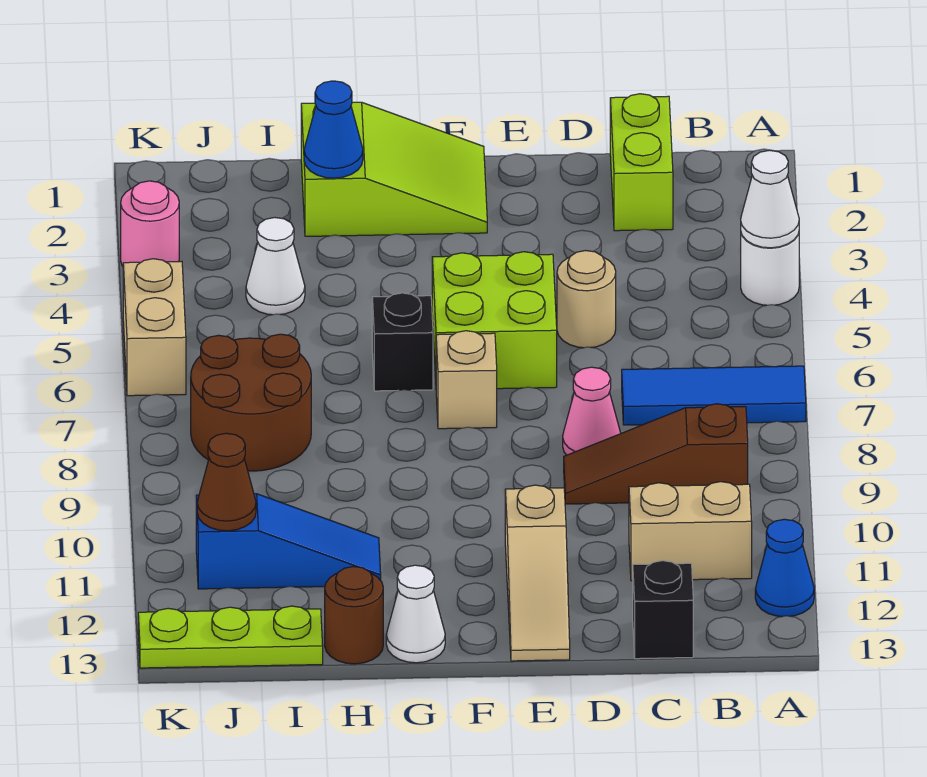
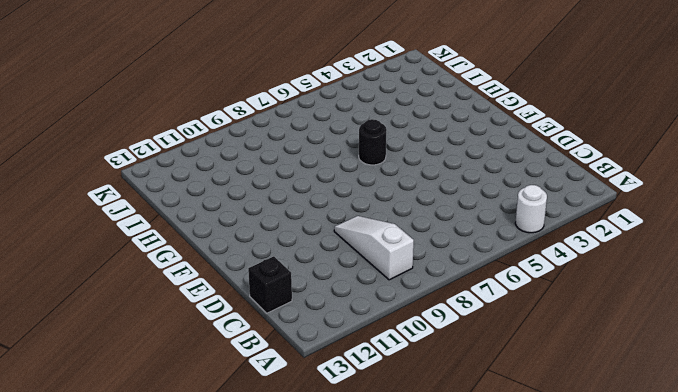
white 1x3 slope [334,216,414,280] -> brown 1x3 slope [564,404,748,504]
black 1x1 round brick [359,119,386,165] -> black 1x1 brick [372,293,433,391]
none -> blue 1x3 tile [622,366,806,425]
none -> blue 1x1 cone [755,519,814,617]
none -> tan 1x2 brick [629,482,752,581]

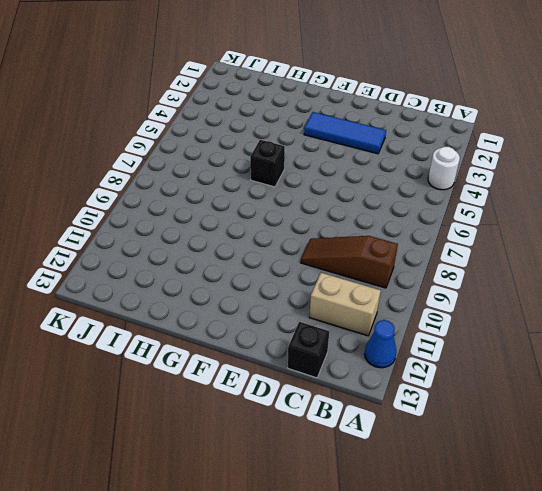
blue 1x3 tile [304,112,386,154] -> blue 1x3 tile moved to [622,366,806,425]
none -> lime 1x2 brick [610,94,673,231]
none -> tan 1x1 round brick [557,251,616,348]
none -> pink 1x1 cone [563,367,621,455]

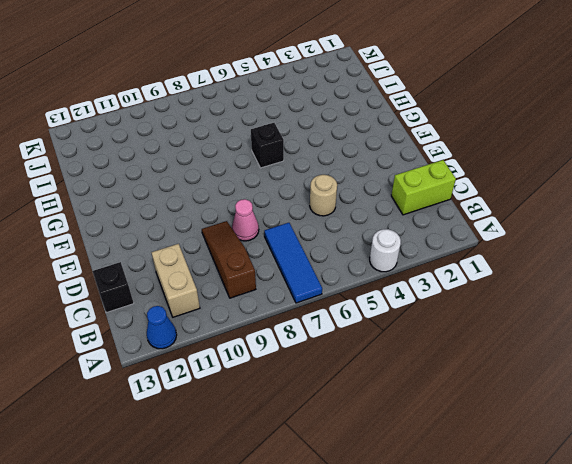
none -> lime 2x2 brick [432,252,557,389]
none -> tan 1x3 slope [505,485,570,661]
none -> lime 2x3 slope [301,102,487,236]

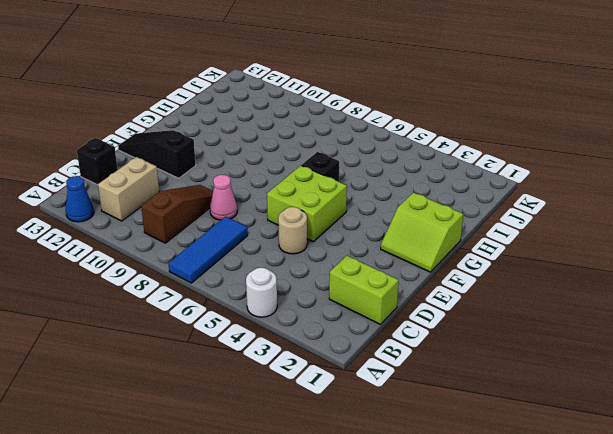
black 1x3 slope [118,130,196,178] -> tan 1x3 slope [505,485,570,661]
lime 2x2 slope [381,193,463,272] -> lime 2x3 slope [301,102,487,236]
none -> tan 1x1 brick [436,331,497,429]
none -> white 1x1 cone [386,565,445,663]
none -> blue 1x3 slope [196,494,381,589]

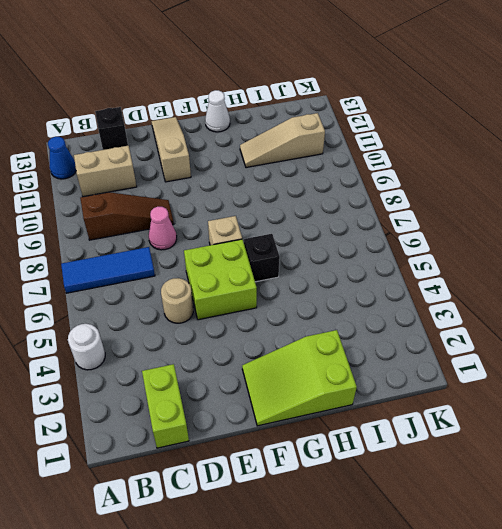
tan 1x3 slope [240,113,325,168] -> blue 1x3 slope [196,494,381,589]
none -> brown 1x1 round brick [325,567,383,664]
none -> white 1x1 cone [246,218,305,315]
none -> brown 2x2 round brick [191,334,311,471]

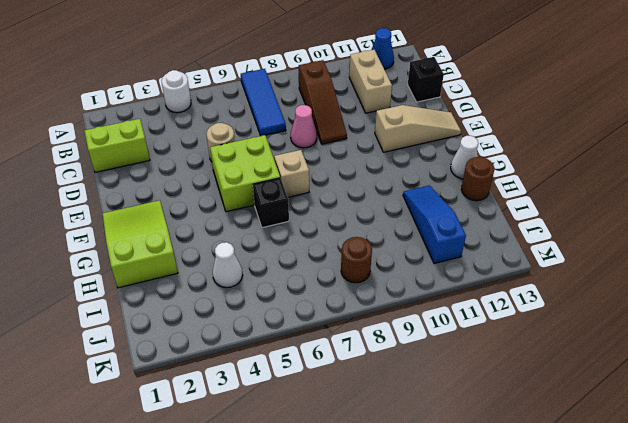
brown 1x1 round brick [341,237,372,283] -> brown 2x2 round brick [191,334,311,471]
none -> lime 1x3 plate [138,606,323,668]
none -> pink 1x1 round brick [121,181,179,266]
none -> tan 1x2 brick [123,259,186,396]

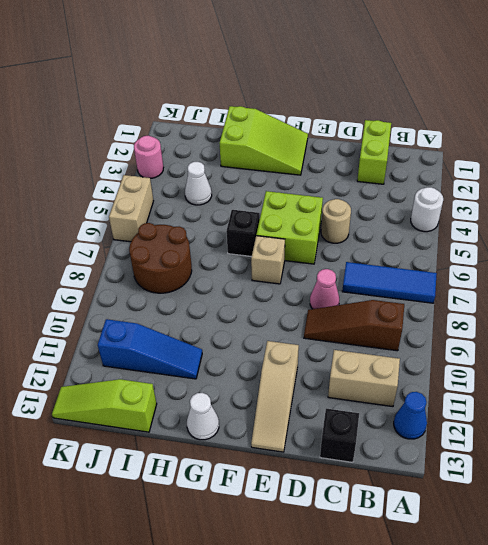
lime 1x3 slope [52,379,157,432] -> lime 1x3 plate [138,606,323,668]
none -> brown 1x1 round brick [325,567,383,664]
none -> white 1x1 cone [741,150,799,248]
none -> blue 1x1 cone [304,81,363,178]

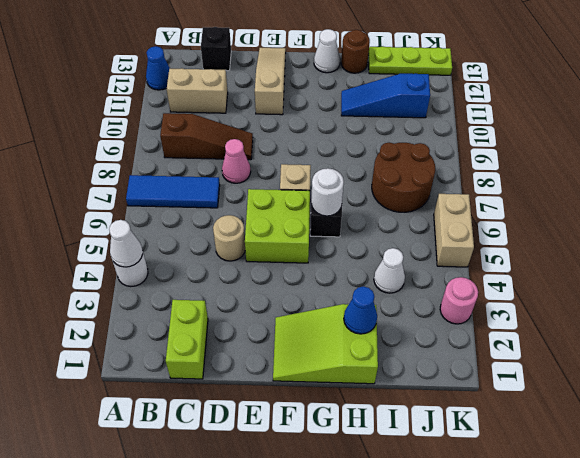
white 1x1 round brick [311,168,344,216] -> none
none -> brown 1x1 cone [197,433,256,531]

